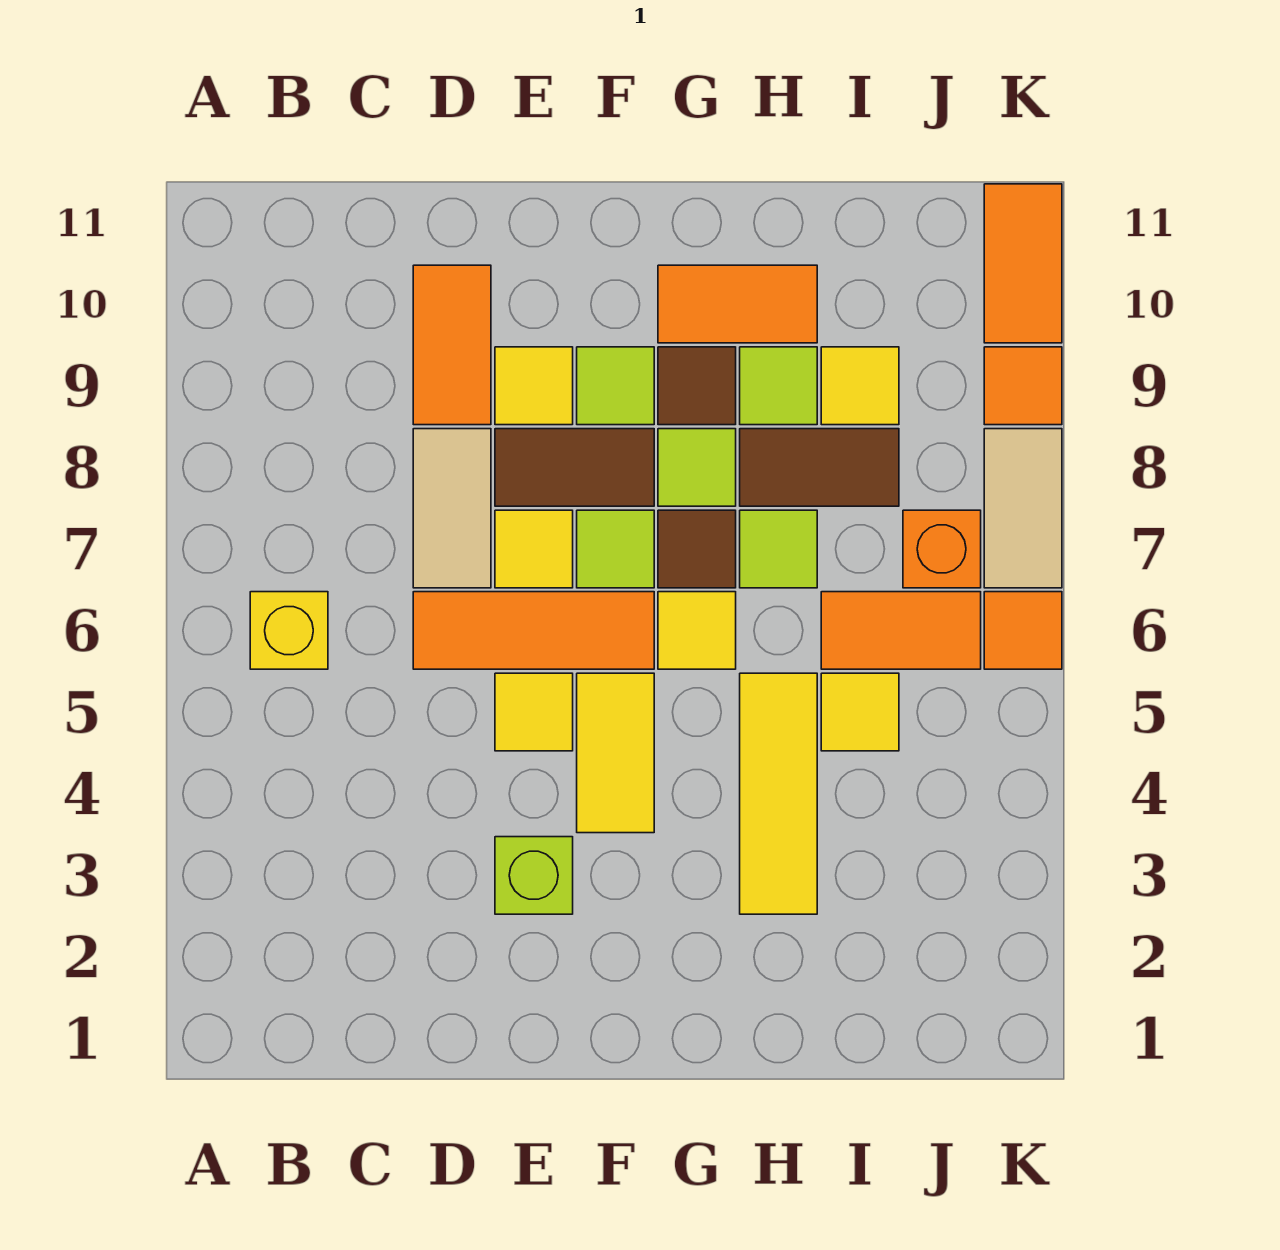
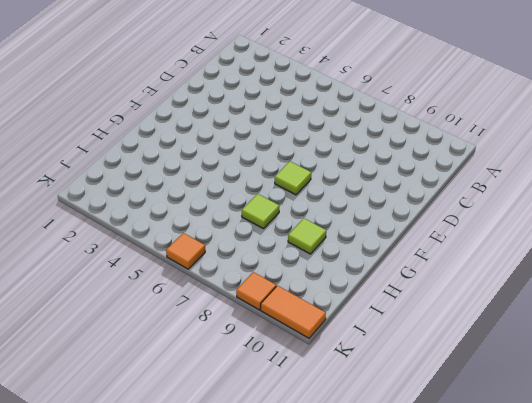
none -> yellow 1x1 brick [250,592,328,669]
none -> orange 1x3 tile [413,592,654,669]
none -> tan 1x2 tile [413,429,491,588]

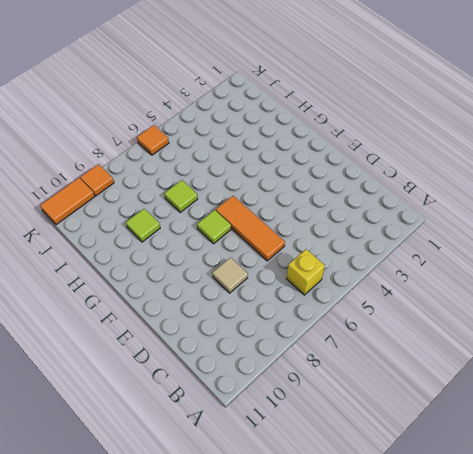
tan 1x1 tile [212,257,248,293] -> tan 1x2 tile [413,429,491,588]
none -> orange 1x2 tile [413,265,491,425]
none -> lime 1x1 brick [495,837,573,914]
none -> yellow 1x1 tile [495,673,573,751]

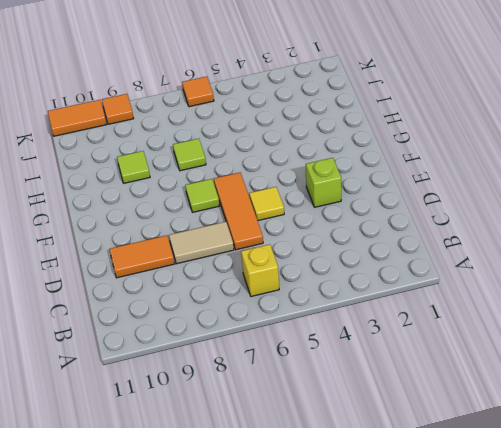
none -> yellow 1x1 tile [495,510,573,588]
none -> brown 1x2 tile [495,429,654,506]
none -> yellow 1x1 tile [495,347,573,425]

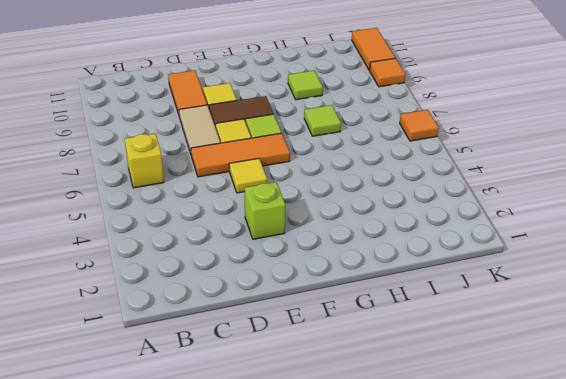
none -> yellow 1x2 tile [577,673,654,833]
none -> lime 1x1 tile [577,347,654,425]
none -> yellow 1x1 tile [658,592,736,669]

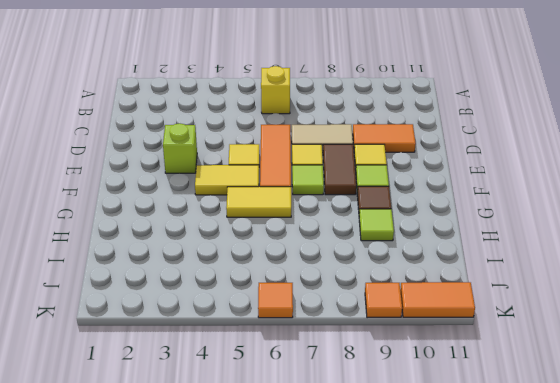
yellow 1x2 tile [226,187,291,217] -> yellow 1x1 tile [658,592,736,669]
none -> brown 1x1 tile [658,510,736,588]
none -> lime 1x1 tile [658,429,736,506]
none -> orange 1x2 tile [658,265,817,343]

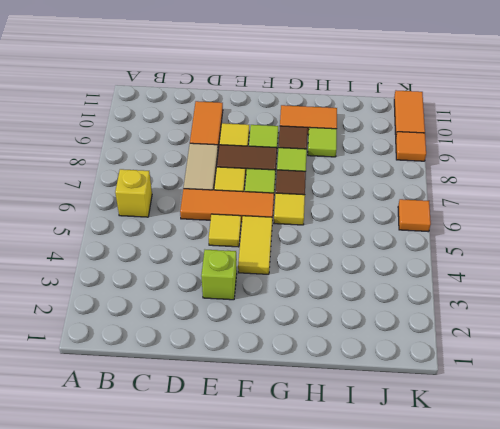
none -> yellow 1x3 tile [740,673,817,914]
none -> lime 1x1 tile [740,510,817,588]
none -> brown 1x2 tile [740,429,899,506]

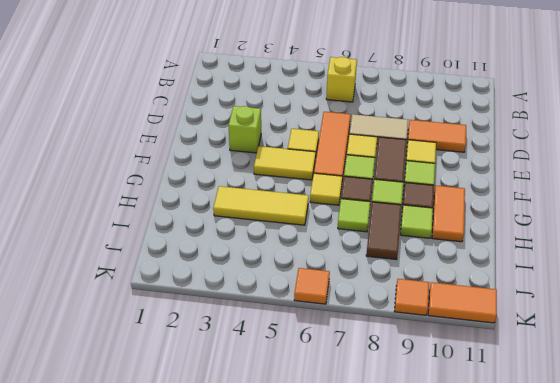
none -> yellow 1x1 tile [821,673,899,751]
none -> orange 1x2 tile [821,592,981,669]
none -> yellow 1x1 tile [821,347,899,425]

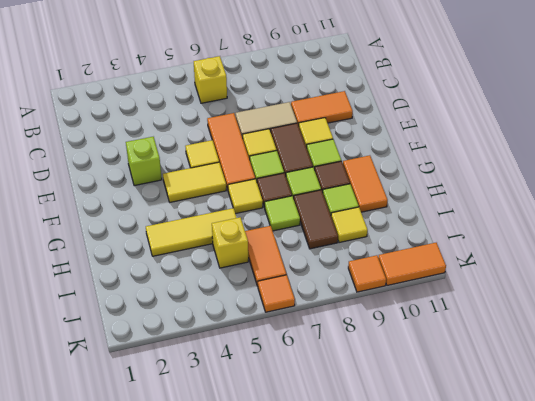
yellow 1x1 brick [212,217,248,268] -> yellow 1x1 tile [821,673,899,751]
none -> orange 1x1 brick [903,510,981,588]
none -> tan 1x2 tile [984,429,1062,588]

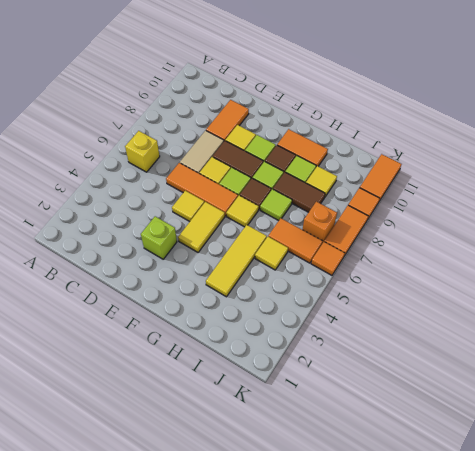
orange 1x2 tile [324,205,368,256] -> tan 1x2 tile [984,429,1062,588]

